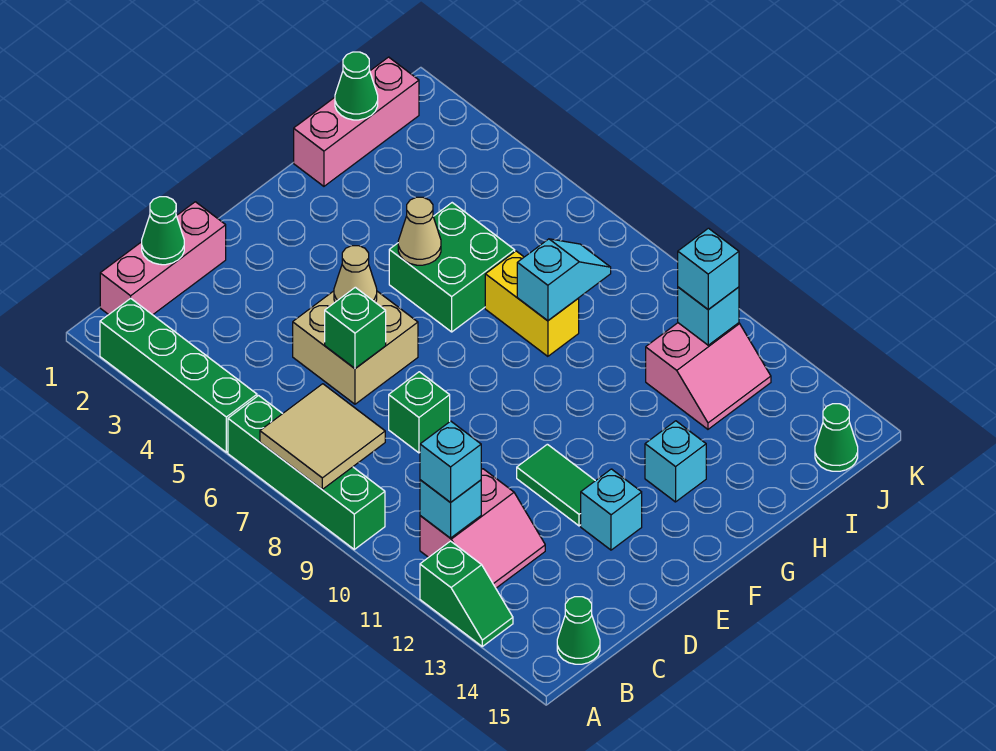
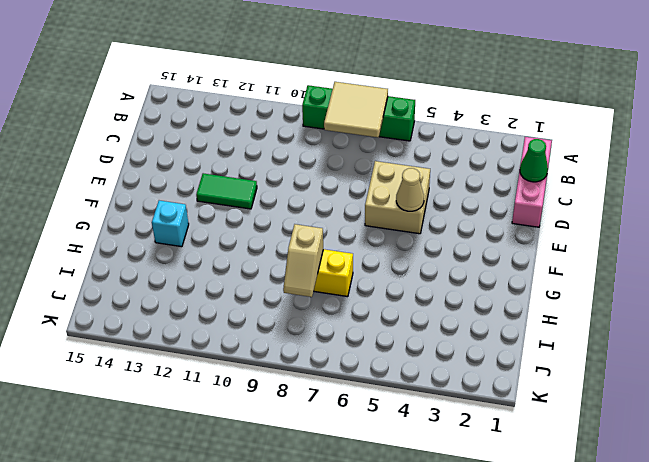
tan 1x2 slope [283,224,323,297] -> cyan 1x2 slope [517,239,611,321]
none -> green 1x4 brick [100,298,257,452]
none -> green 1x2 slope [420,541,513,646]
none -> pink 2x2 slope [420,469,545,588]

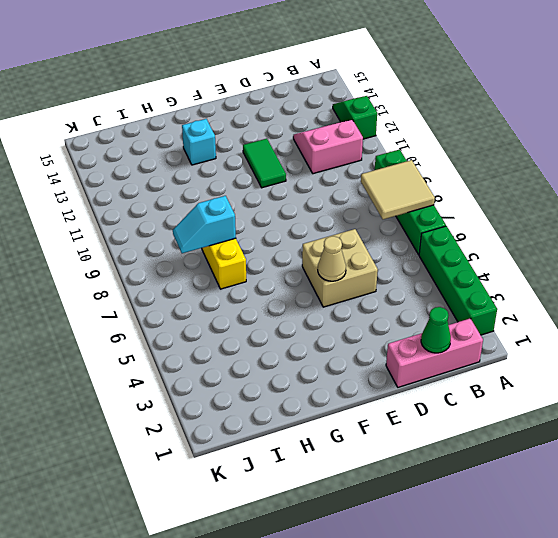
none -> green 1x1 cone [557,597,600,664]
none -> green 1x1 brick [389,372,450,453]
none -> cyan 1x1 brick [581,469,642,550]

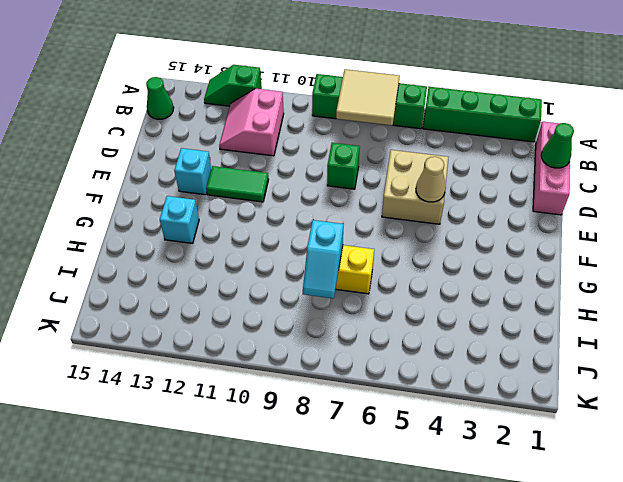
none -> green 2x2 brick [389,203,515,332]
none -> pink 1x3 brick [294,57,419,186]
none -> pink 2x2 slope [646,323,771,429]

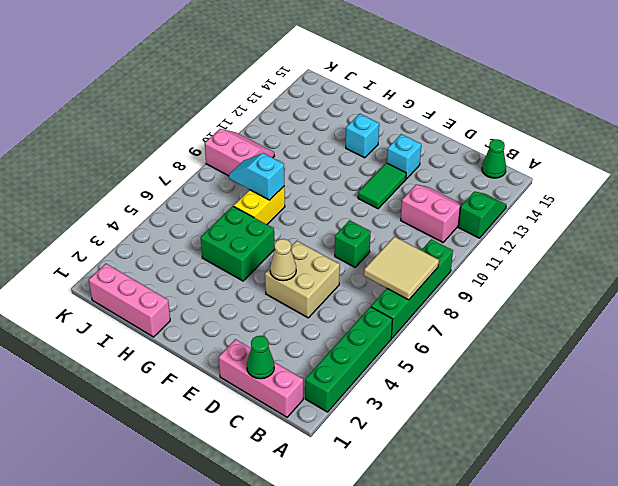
pink 2x2 slope [205,129,274,176] -> pink 2x2 slope moved to [646,323,771,429]
none -> green 1x1 cone [815,404,858,471]
none -> cyan 1x1 brick [420,480,481,538]
none -> green 1x1 brick [325,287,386,368]

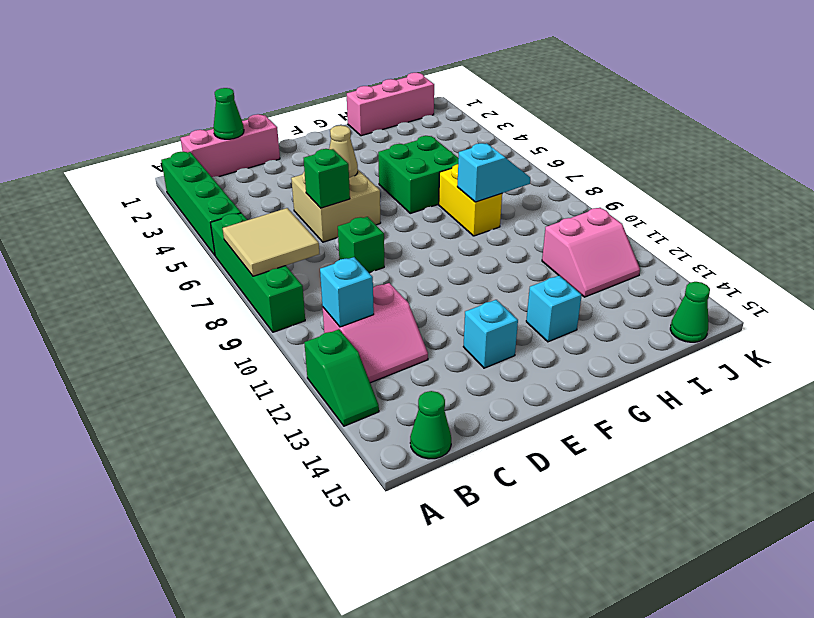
none -> green 1x2 tile [517,444,595,526]
none -> tan 1x1 cone [398,197,441,265]
none -> green 1x1 cone [335,52,378,120]

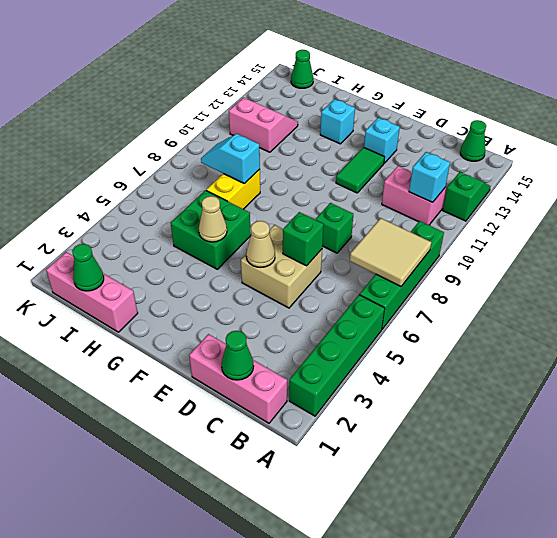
none -> cyan 1x1 brick [678,287,739,345]
none -> cyan 1x1 brick [420,421,481,503]
none -> cyan 1x1 brick [678,228,739,309]

